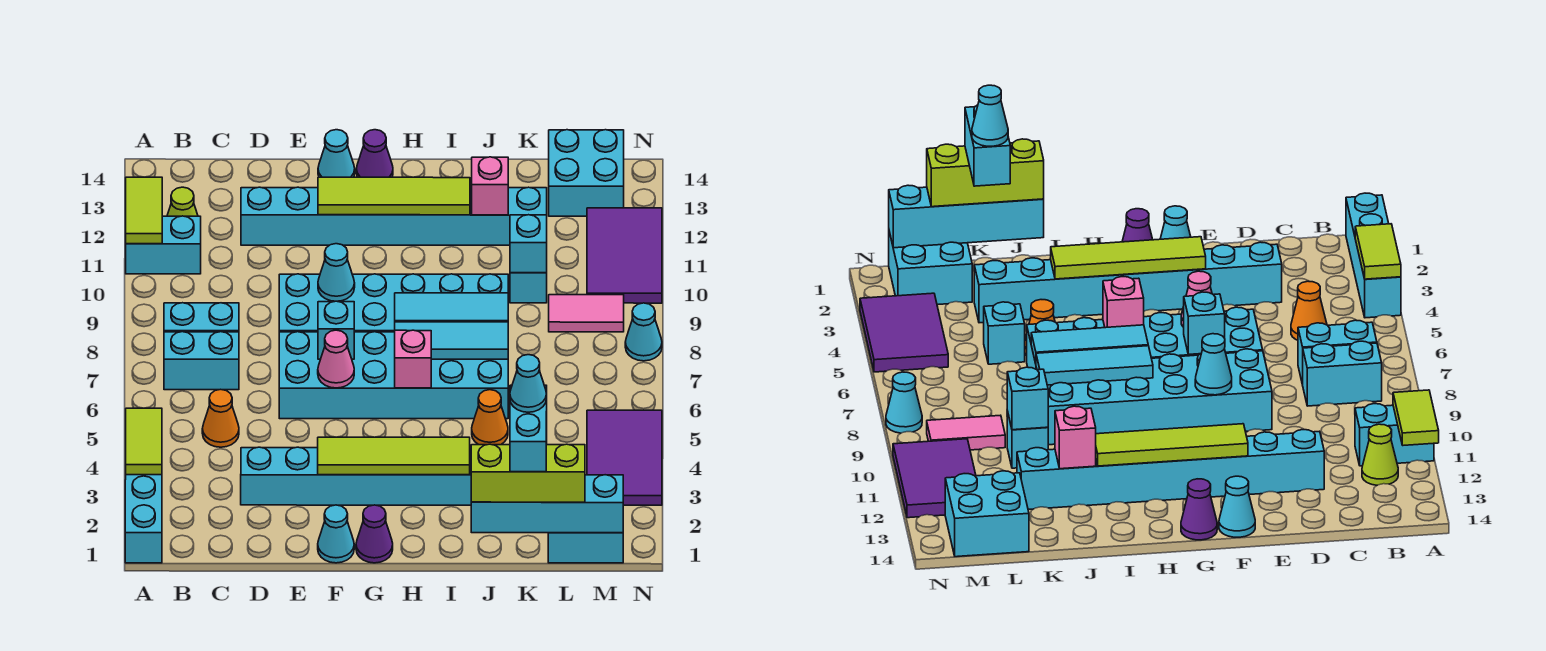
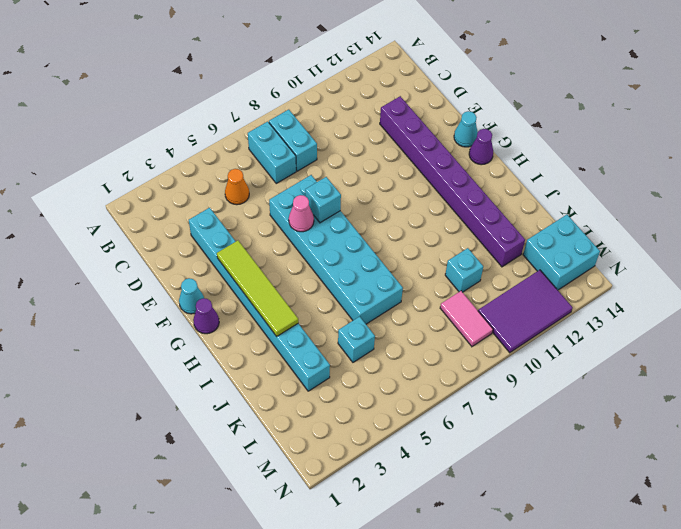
purple 1x8 brick [380,96,525,267] -> cyan 1x8 brick [241,187,547,245]
none -> cyan 1x4 brick [125,475,162,563]
none -> cyan 1x2 brick [126,216,201,274]
none -> lime 1x1 cone [167,187,198,216]
none -> cyan 2x6 brick [279,274,508,332]

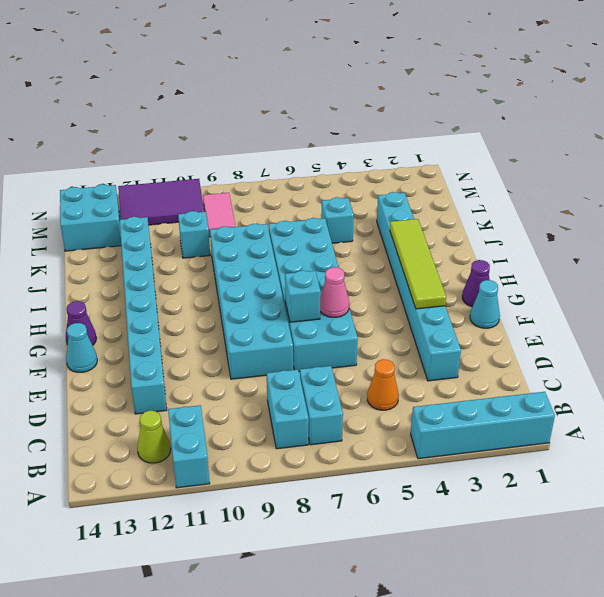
none -> orange 1x1 cone [472,390,508,445]
none -> cyan 2x2 brick [548,533,623,563]
none -> purple 2x3 tile [587,410,662,505]
none -> cyan 1x1 cone [625,303,662,361]

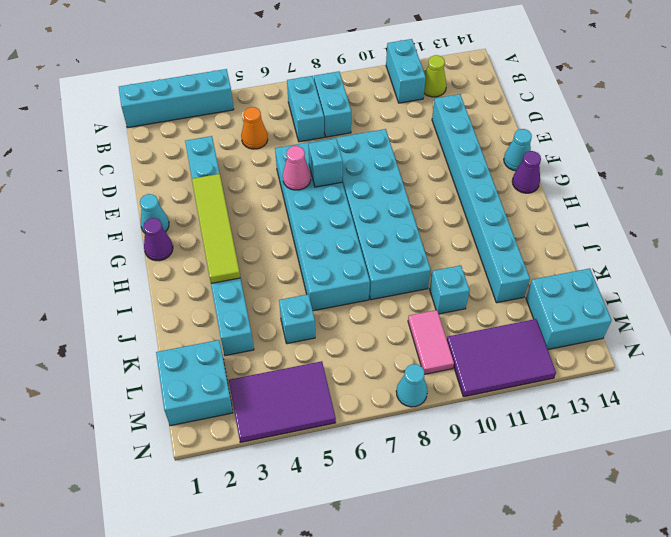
none -> orange 1x1 cone [472,390,508,445]
none -> lime 1x2 tile [126,408,162,475]
none -> lime 1x2 tile [126,177,162,244]
none -> cyan 1x1 cone [318,244,355,301]

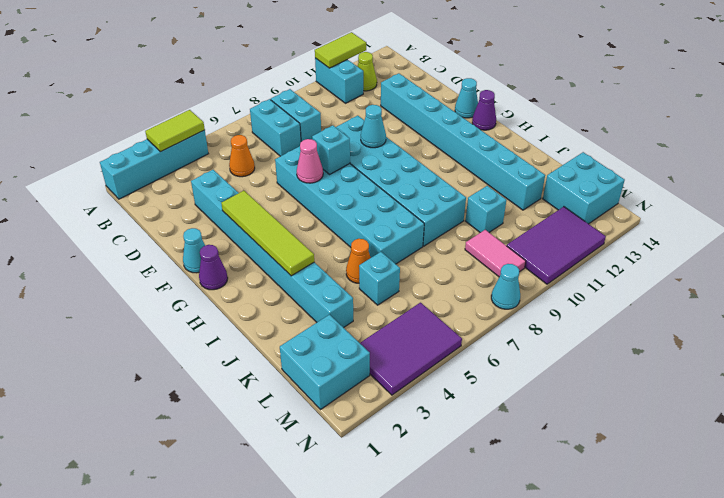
none -> lime 1x4 tile [318,177,470,215]
none -> pink 1x1 brick [395,330,431,388]
none -> cyan 1x3 tile [395,322,508,359]
none -> cyan 1x3 tile [395,293,508,322]

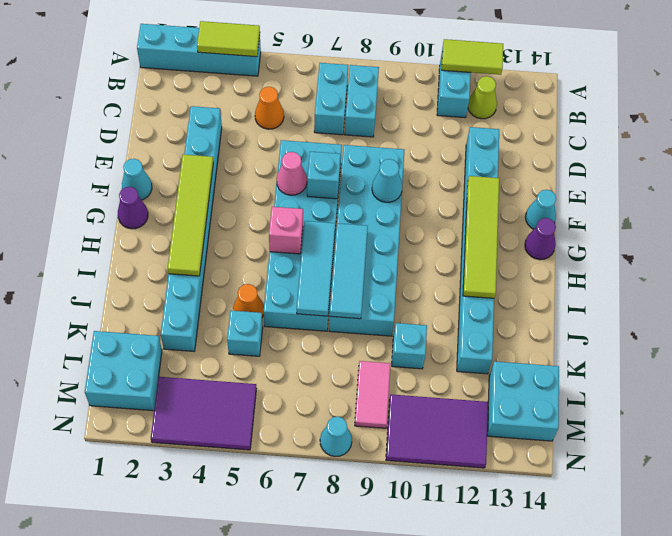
none -> cyan 1x4 brick [471,475,623,533]
none -> pink 1x1 brick [472,157,508,215]
none -> cyan 1x1 brick [510,215,547,273]
none -> lime 1x3 brick [471,444,585,502]

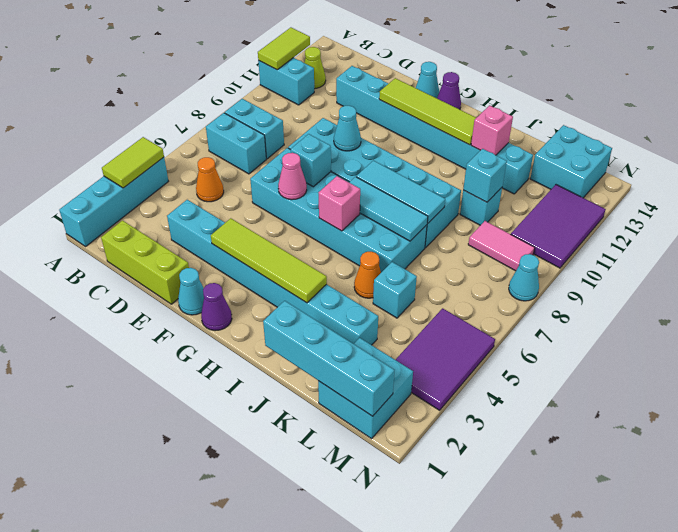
lime 1x3 brick [101,221,189,304] -> lime 1x3 brick moved to [471,444,585,502]
none -> cyan 1x2 brick [510,385,547,472]
none -> cyan 1x1 cone [510,355,547,412]

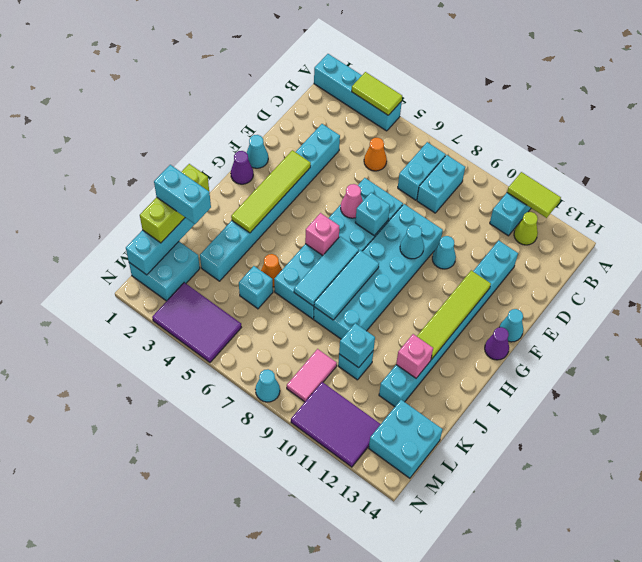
cyan 1x1 cone [432,236,456,269] -> cyan 1x1 cone moved to [510,355,547,412]

